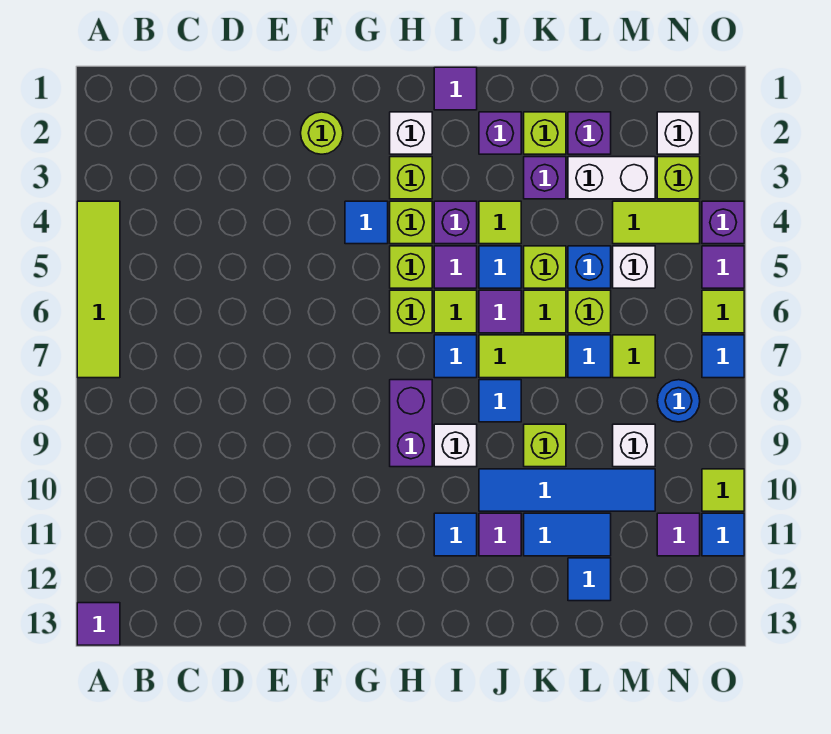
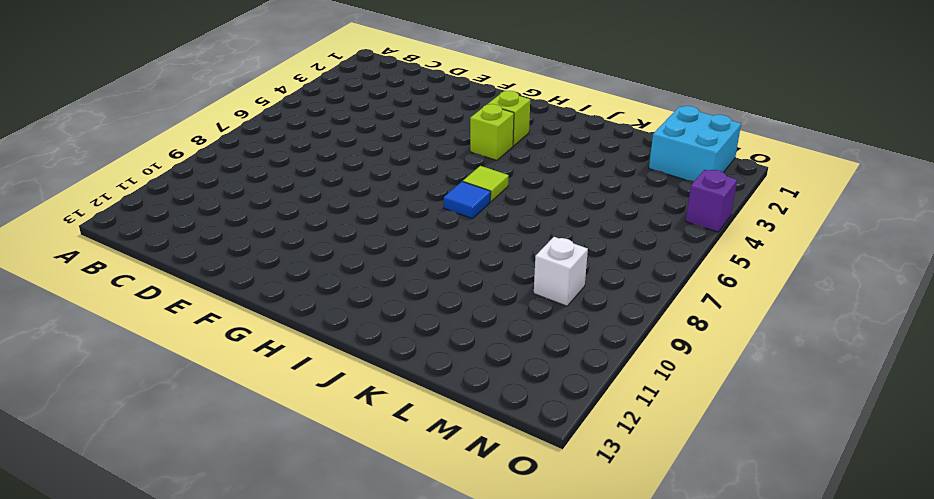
cyan 2x2 brick [649,106,741,181] -> white 1x1 brick [657,112,700,154]
none -> lime 1x4 tile [77,201,120,378]
none -> purple 1x1 tile [77,603,120,645]
none -> lime 1x1 round brick [301,112,343,154]
none -> blue 1x1 tile [345,201,388,244]

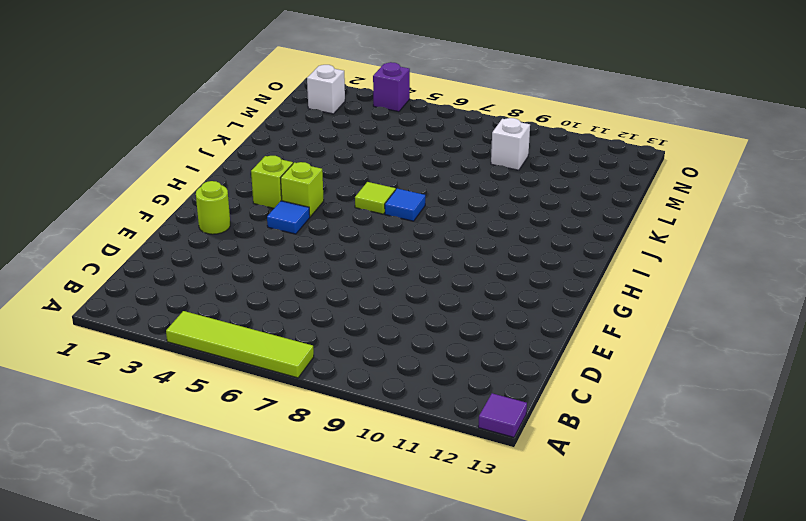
none -> white 1x1 brick [390,112,432,154]
none -> lime 1x1 brick [390,246,432,288]
none -> lime 1x1 brick [390,290,432,333]
none -> purple 1x2 brick [390,380,432,467]

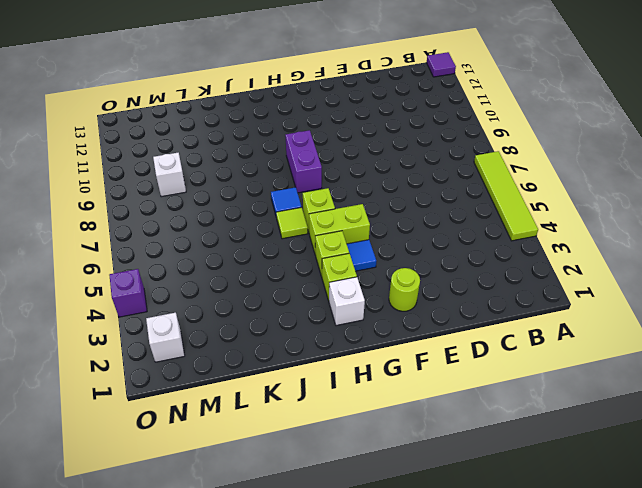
lime 1x2 brick [309,204,370,255] -> lime 1x1 brick [390,246,432,288]
none -> purple 1x1 tile [434,67,477,110]
none -> purple 1x1 brick [434,201,477,244]
none -> purple 1x1 tile [434,246,477,288]
none -> white 1x1 brick [434,424,477,467]

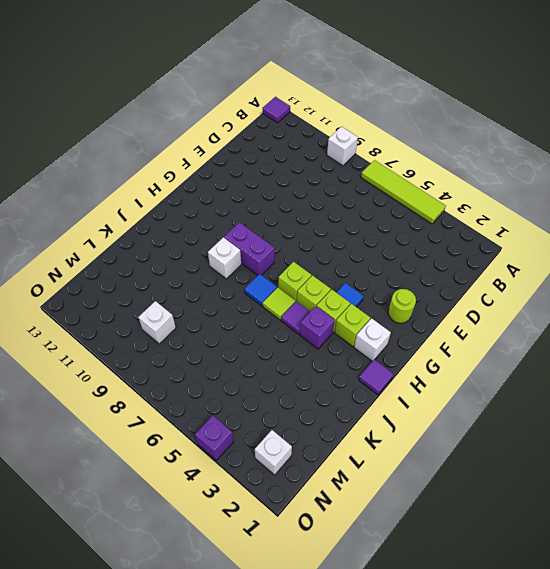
white 1x1 brick [327,127,358,166] -> white 1x1 brick moved to [613,246,655,288]
none -> blue 1x1 tile [434,513,477,556]
none -> purple 1x1 brick [479,112,521,154]
none -> lime 1x1 tile [479,201,521,244]
none -> blue 1x1 tile [479,246,521,288]

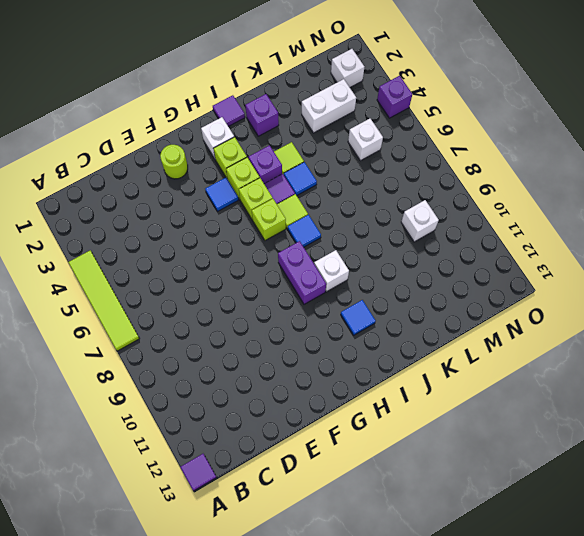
none -> purple 1x1 tile [479,290,521,333]
none -> lime 1x2 tile [479,335,566,378]
none -> blue 1x1 tile [479,380,521,422]
none -> blue 1x4 tile [479,469,655,511]

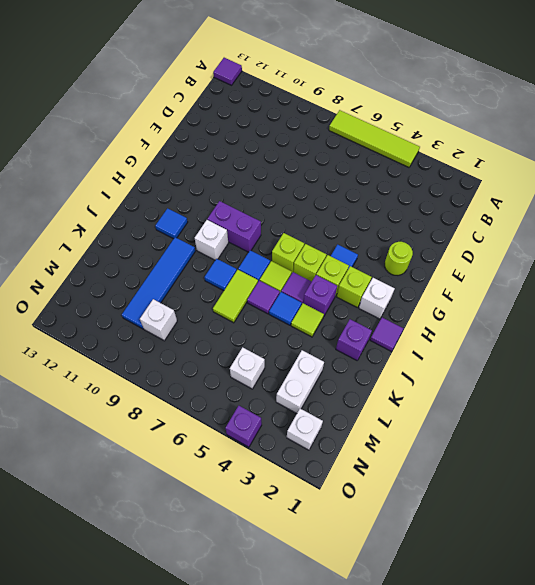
none -> purple 1x1 tile [479,513,521,556]
none -> lime 1x1 brick [524,112,566,154]
none -> purple 1x1 brick [524,157,566,199]
none -> lime 1x1 brick [524,246,566,288]

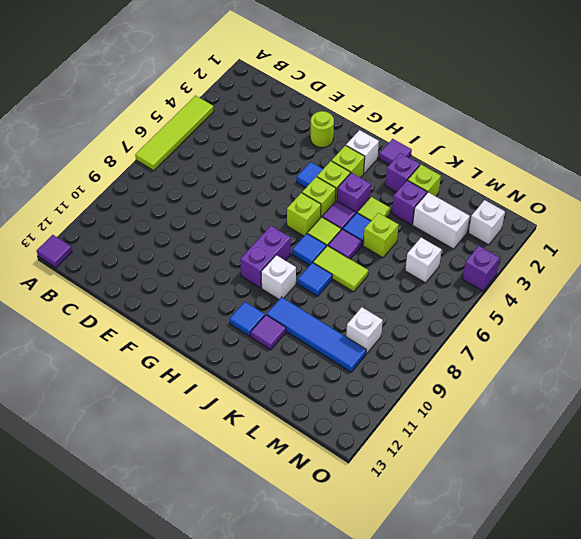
none -> lime 1x1 tile [524,290,566,333]
none -> lime 1x1 brick [524,424,566,467]
none -> blue 1x2 tile [524,513,611,556]
none -> purple 1x1 brick [568,112,611,154]

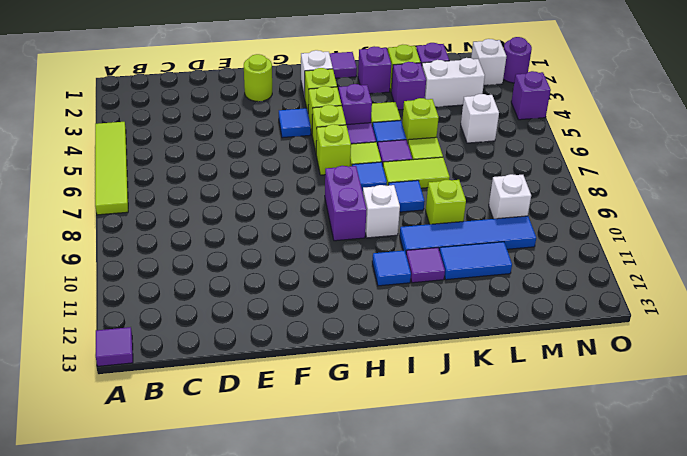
purple 1x1 round brick [503,37,532,83] -> none
none -> blue 1x1 brick [568,246,611,288]
none -> lime 1x1 brick [568,290,611,333]
none -> blue 1x1 tile [568,335,611,378]
none -> blue 1x1 tile [568,558,611,601]

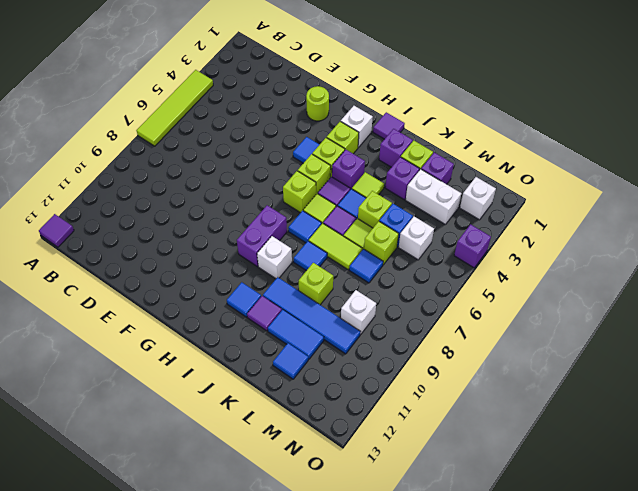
none -> lime 1x2 tile [613,201,700,244]
none -> lime 1x1 tile [613,335,655,378]
none -> lime 1x1 brick [657,157,700,199]
none -> blue 1x1 round brick [657,380,700,422]

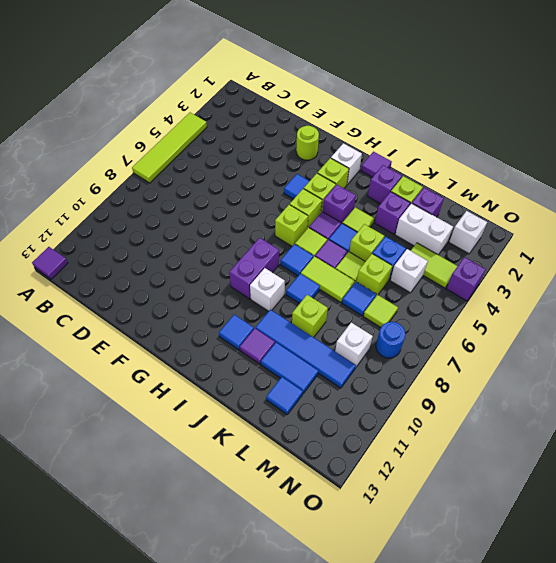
none -> lime 1x1 brick [657,157,700,199]
none -> purple 1x1 tile [657,513,700,556]
none -> purple 1x1 tile [702,246,744,288]
none -> lime 1x1 tile [702,290,744,333]

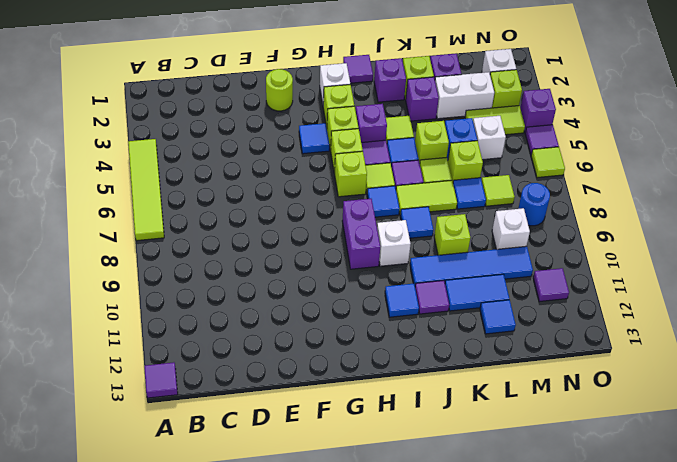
none -> blue 1x1 tile [702,335,744,378]
none -> lime 1x1 tile [702,469,744,511]
none -> blue 1x1 tile [702,513,744,556]

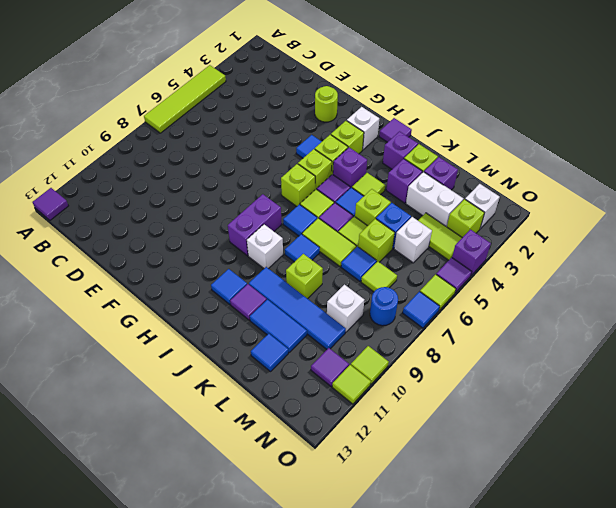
lime 1x1 tile [332,365,371,404] -> blue 1x1 tile [702,513,744,556]

